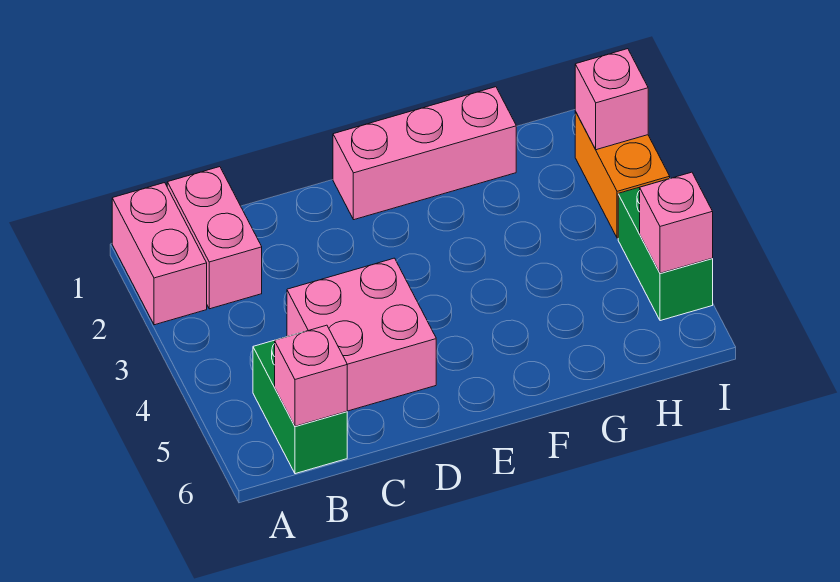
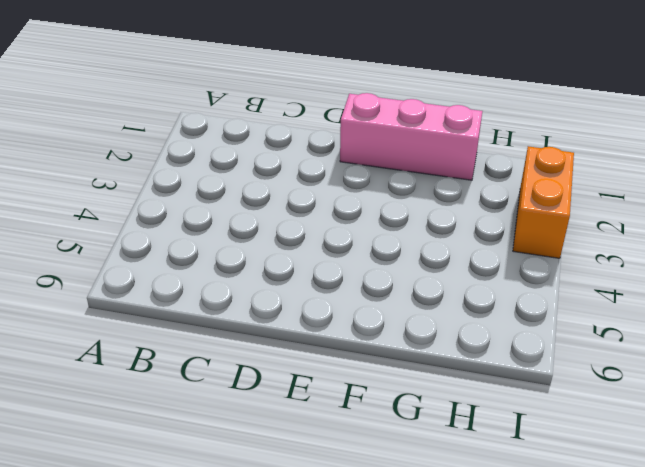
none -> pink 1x2 brick [112,183,207,325]
none -> pink 1x2 brick [167,167,262,309]

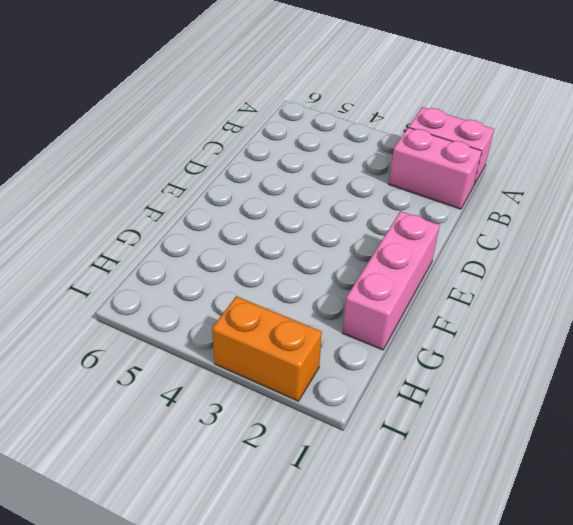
none -> green 1x2 brick [253,340,347,474]
none -> pink 2x2 brick [287,258,436,411]

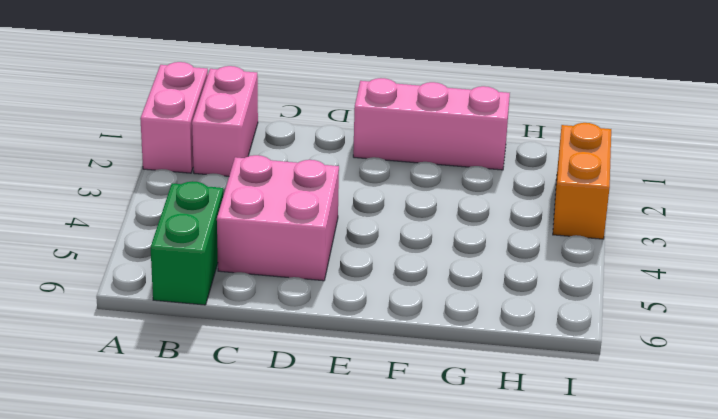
none -> green 1x2 brick [618,187,713,321]
none -> pink 1x1 brick [275,325,347,426]

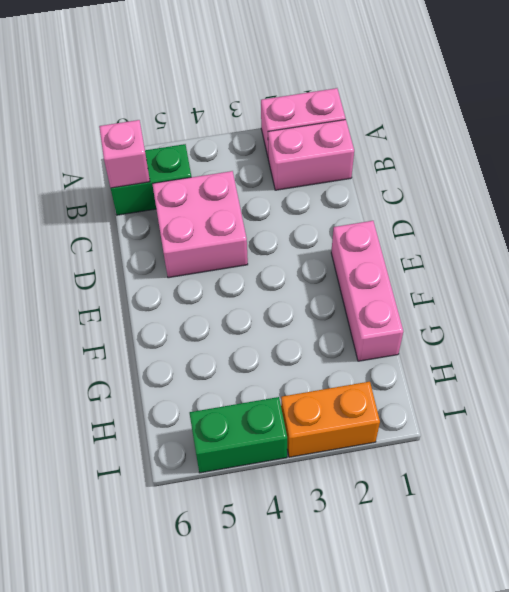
none -> pink 1x1 brick [575,49,648,150]
none -> pink 1x1 brick [640,172,713,273]

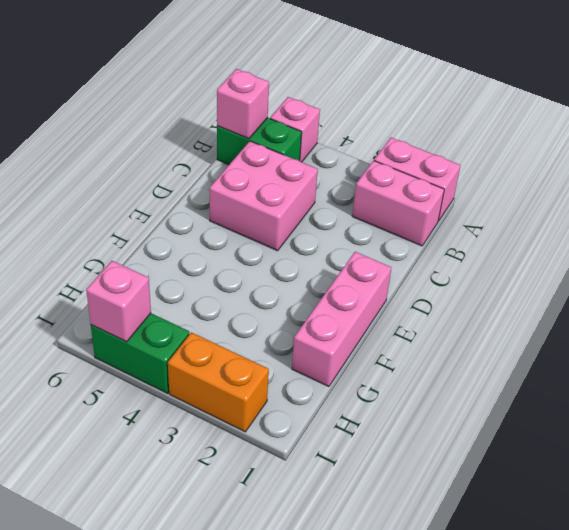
pink 1x1 brick [270,97,320,162] -> pink 1x1 brick moved to [575,49,648,150]

